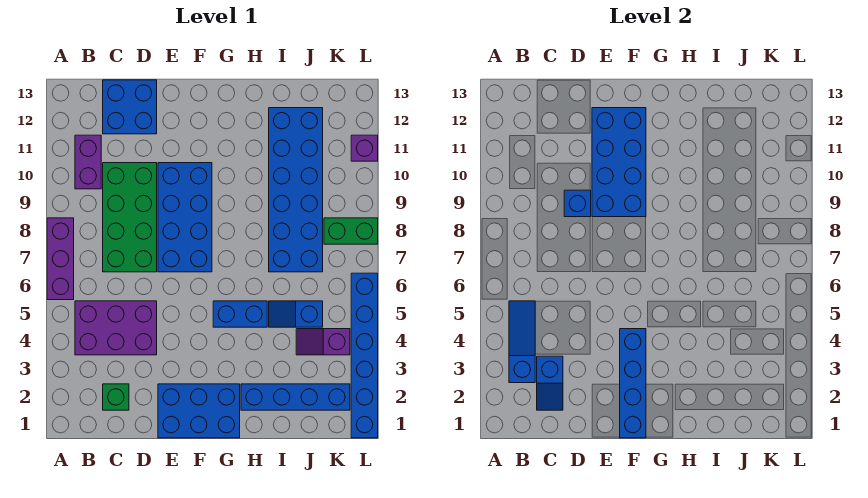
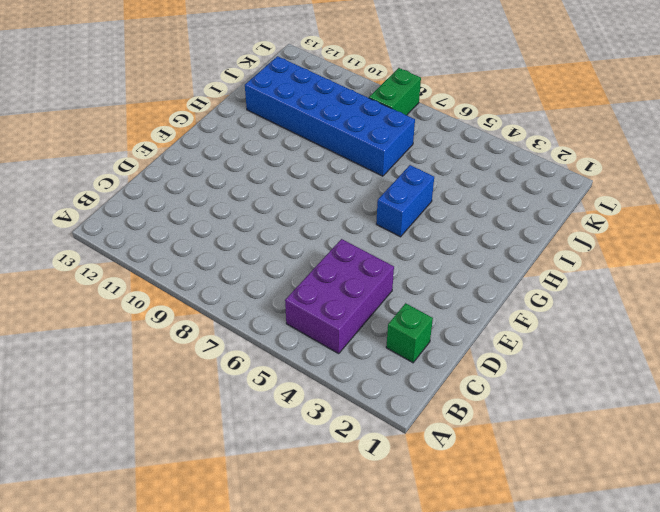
none -> purple 1x3 brick [47,218,74,300]
none -> purple 1x2 brick [75,135,101,189]
none -> green 2x4 brick [103,163,157,272]

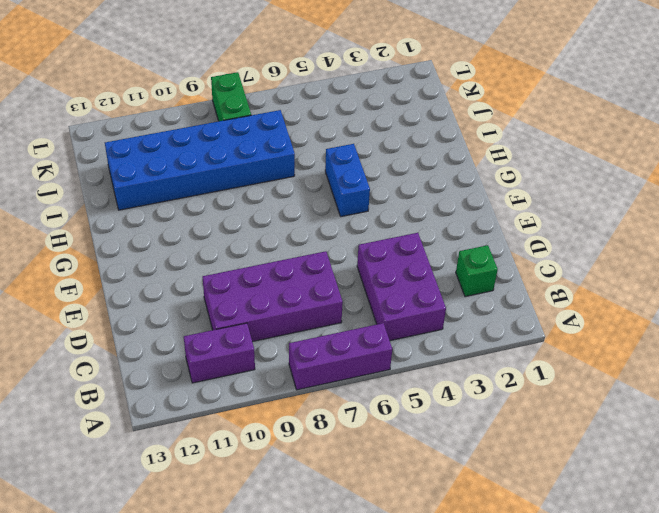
purple 2x4 brick [203,251,343,342] -> green 2x4 brick [103,163,157,272]
none -> blue 2x2 brick [103,80,157,134]
none -> blue 2x3 brick [158,384,240,438]
none -> blue 2x4 brick [158,163,212,272]

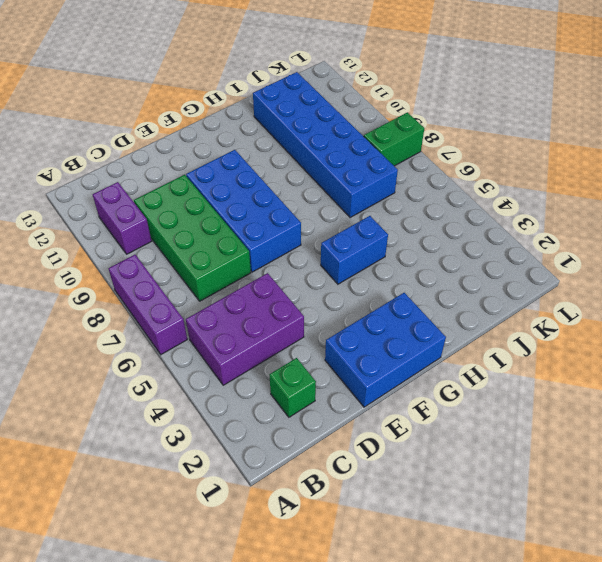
none -> blue 2x2 brick [103,80,157,134]
none -> blue 1x4 brick [241,384,350,410]
none -> blue 1x2 slope [269,301,323,327]

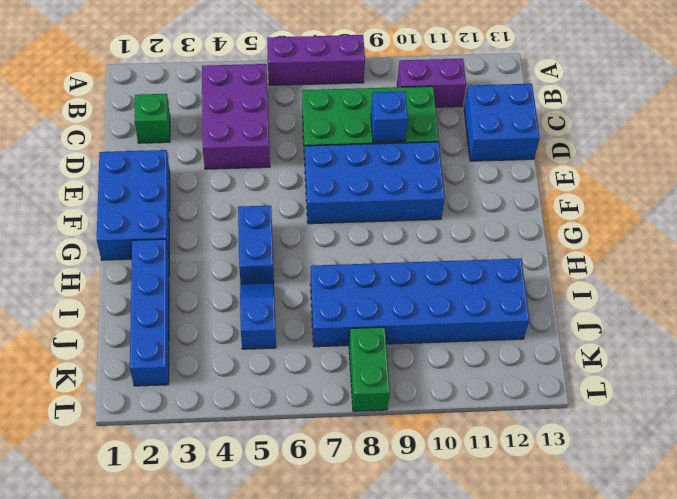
none -> purple 1x2 slope [296,329,350,355]
none -> blue 1x6 brick [351,273,378,438]
none -> purple 1x1 brick [351,135,378,161]

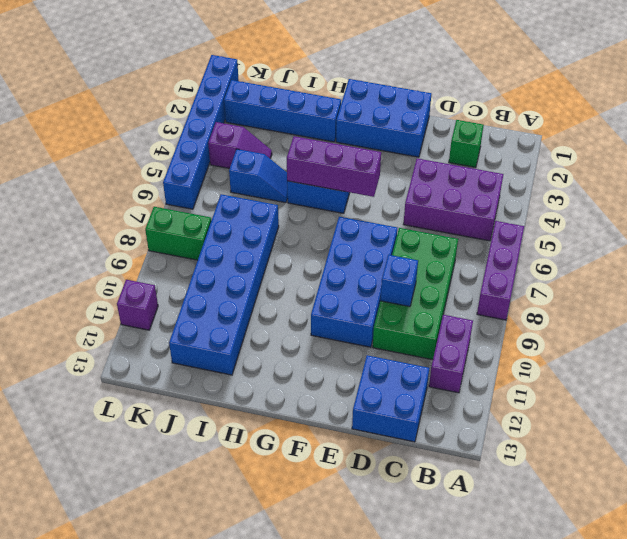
purple 1x3 brick [287,136,381,197] -> none
none -> blue 1x3 slope [509,301,535,383]
none -> blue 1x2 slope [537,356,563,410]
none -> blue 2x4 brick [592,108,646,217]

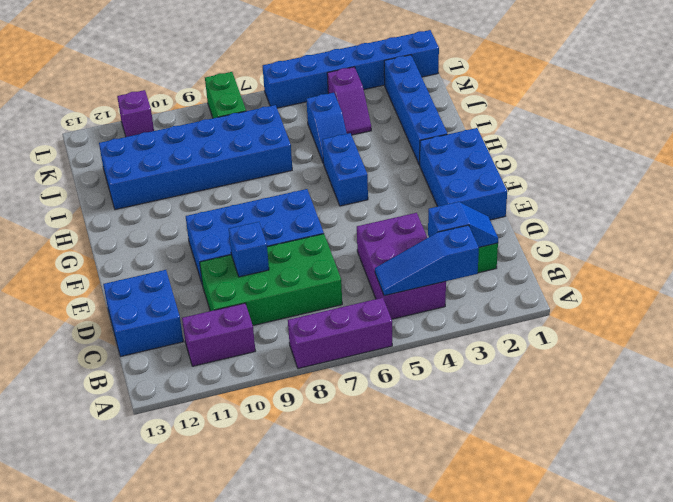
none -> blue 2x4 brick [592,108,646,217]
none -> blue 1x4 brick [620,329,646,438]

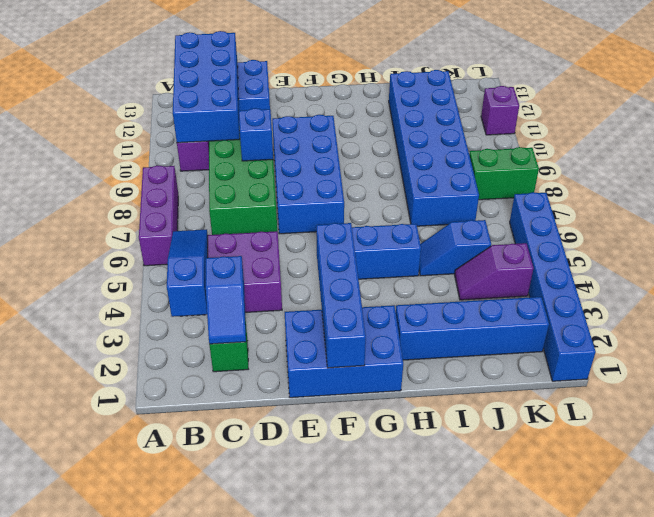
blue 2x4 brick [173,31,240,143] -> blue 2x4 brick moved to [592,108,646,217]

